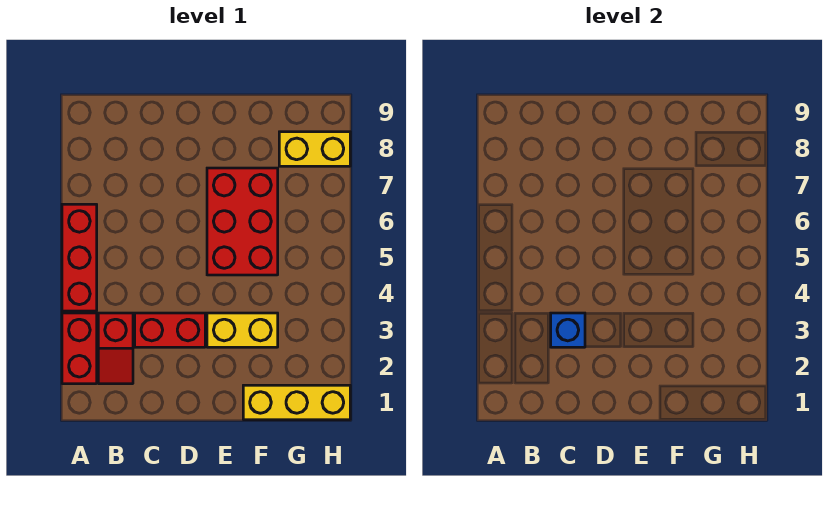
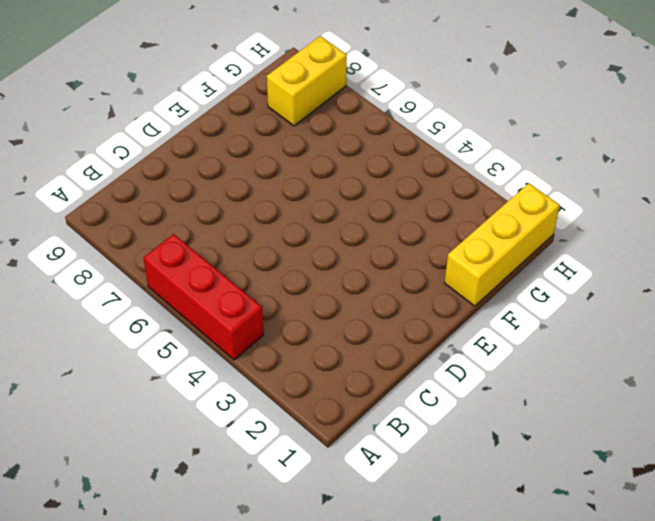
none -> red 1x2 brick [62,313,97,384]
none -> red 1x2 slope [98,313,133,384]

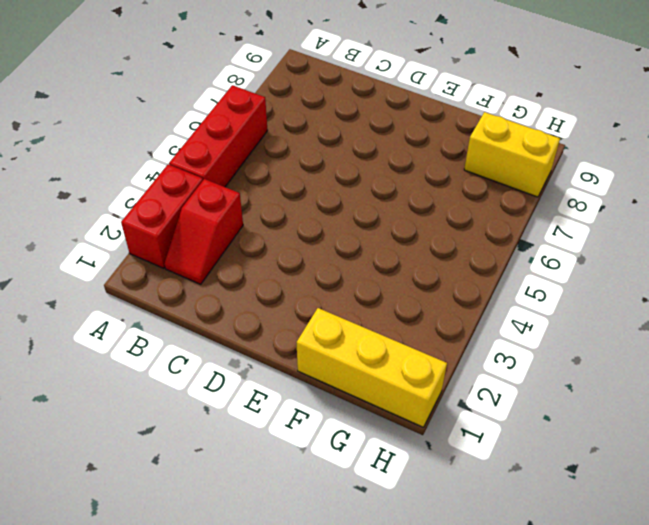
none -> red 1x2 brick [135,313,205,347]
none -> yellow 1x2 brick [207,313,278,347]

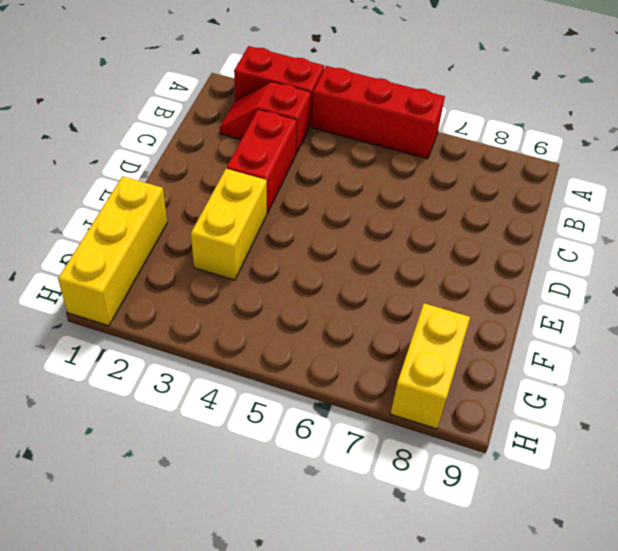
none -> red 2x3 brick [207,168,278,275]
none -> blue 1x1 brick [551,313,585,347]

